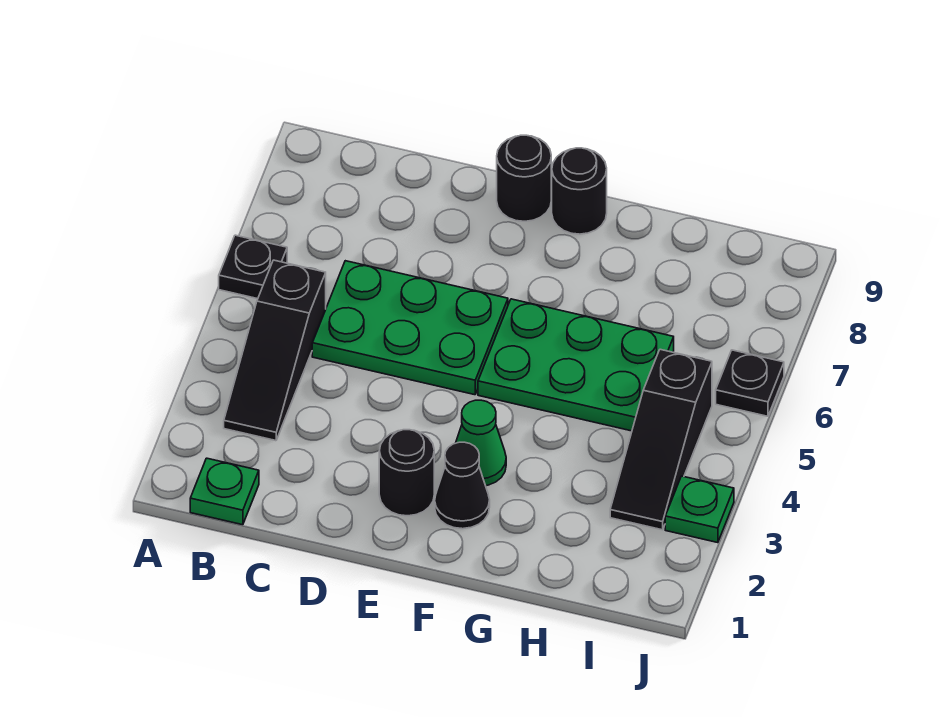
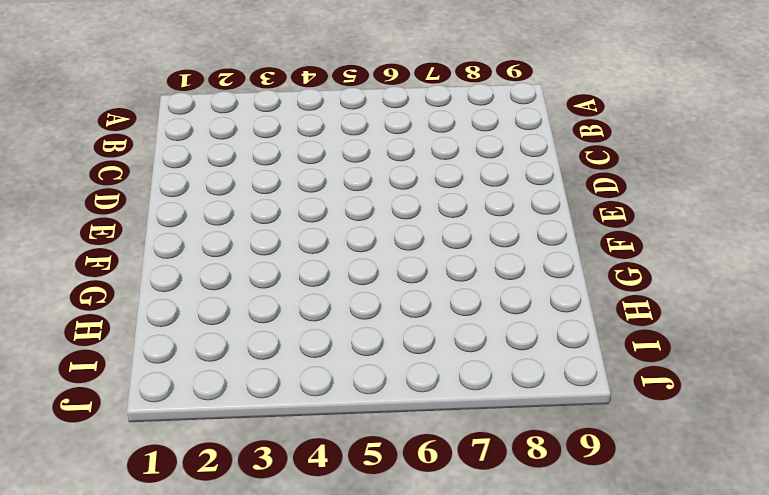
none -> black 1x1 plate [219,235,287,299]
none -> green 1x1 plate [190,458,259,525]
none -> black 1x3 slope [224,260,326,441]

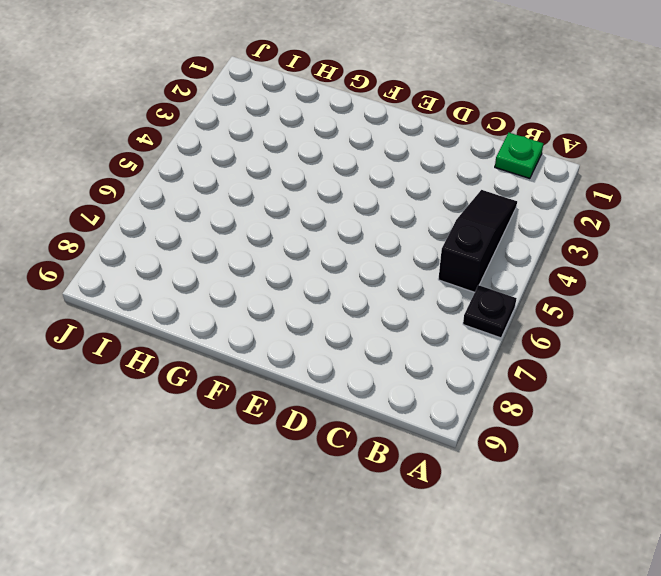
none -> green 2x3 plate [312,261,508,395]
none -> black 1x1 round brick [379,430,434,516]
none -> black 1x1 round brick [497,135,551,221]

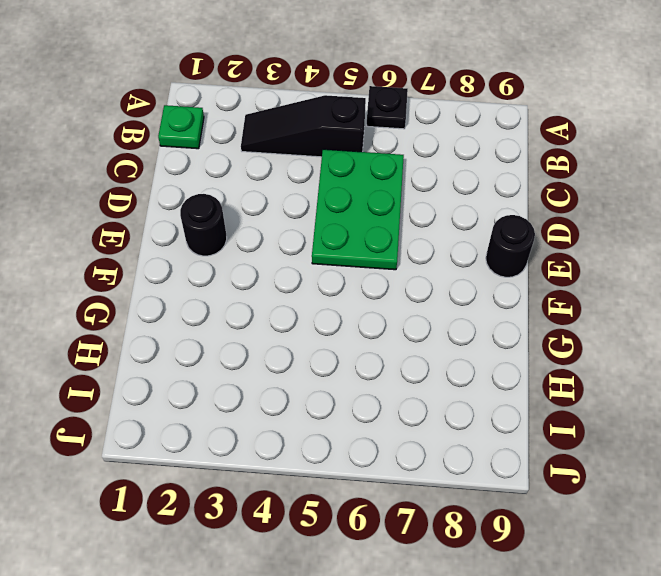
none -> black 1x1 cone [435,442,490,529]
none -> green 1x1 cone [456,400,506,486]
none -> green 2x3 plate [478,299,674,431]

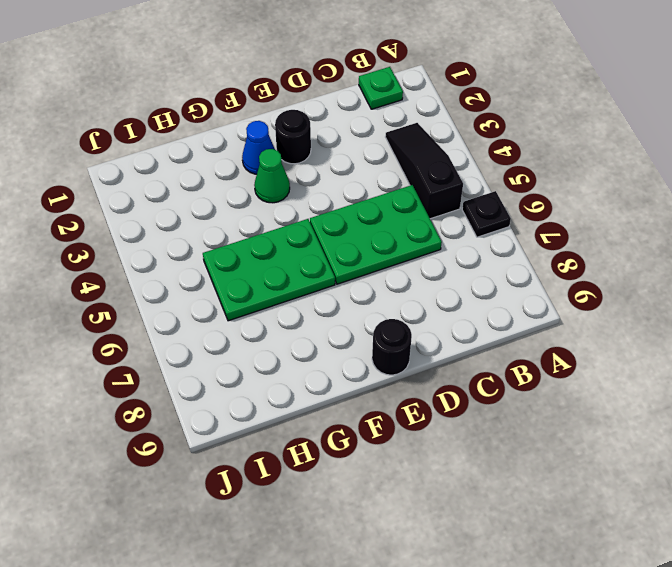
blue 1x1 cone [242,121,275,174] -> black 1x1 cone [435,442,490,529]
none -> black 1x1 round brick [552,148,607,234]
none -> black 1x3 slope [610,349,712,530]
none -> green 1x1 plate [665,476,734,543]

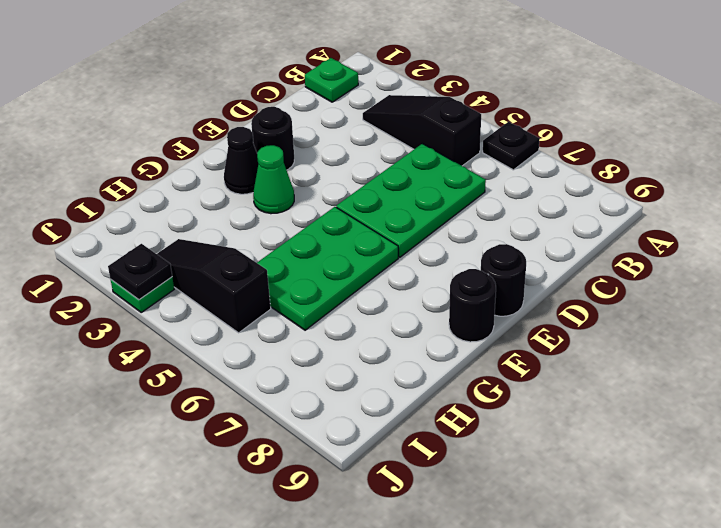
black 1x1 plate [108,244,172,300] -> black 1x1 plate moved to [716,350,784,416]

